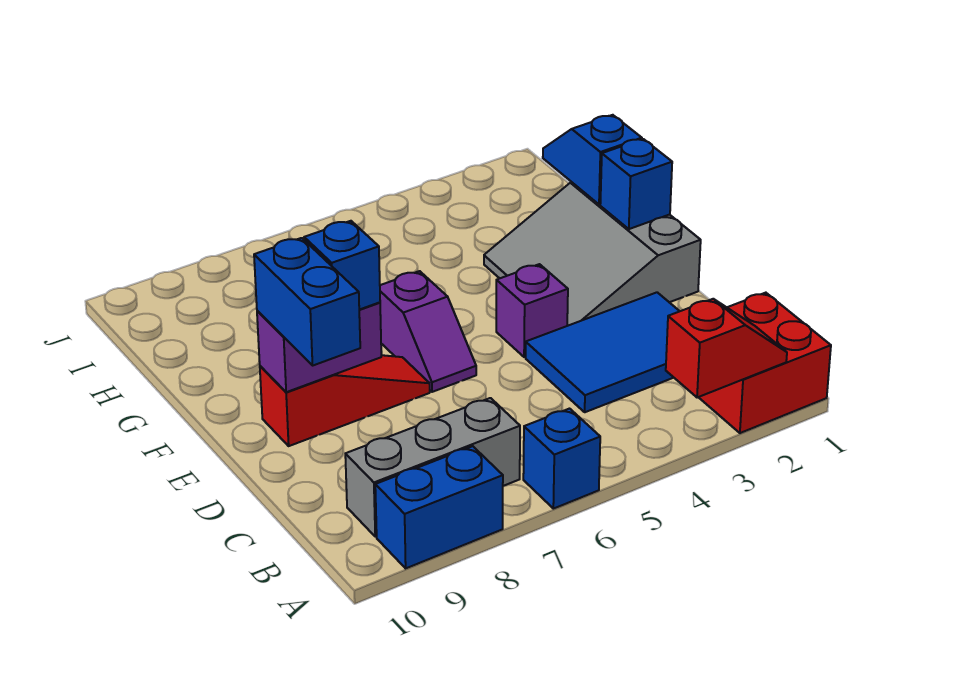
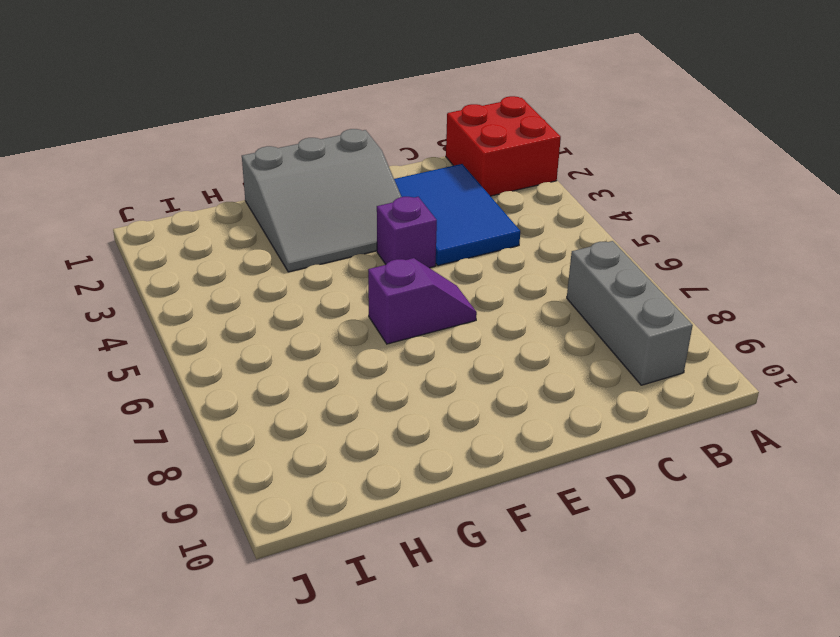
none -> blue 1x1 brick [523,409,600,509]
none -> blue 1x2 brick [375,446,503,568]
none -> red 1x3 slope [260,355,430,446]

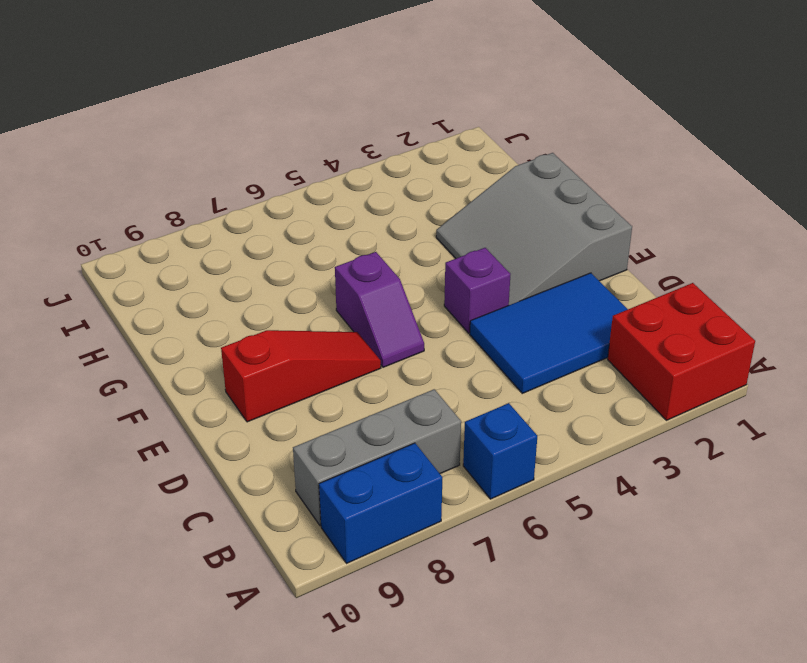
none -> red 1x2 slope [666,299,787,398]
none -> purple 1x2 brick [257,302,381,392]
none -> blue 1x1 brick [600,139,672,229]

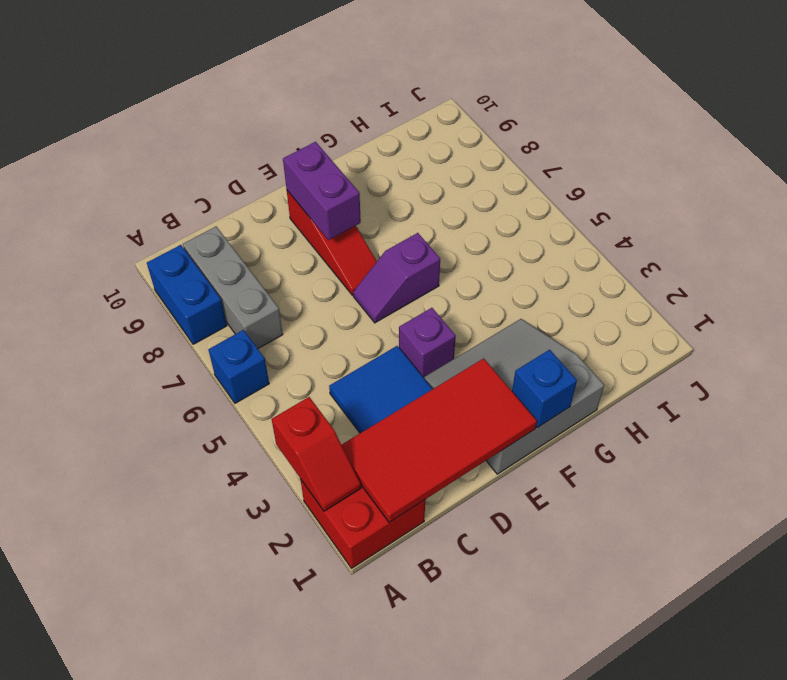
red 2x4 tile [342,358,537,522] -> none
none -> blue 1x2 slope [543,115,642,205]
none -> blue 1x2 brick [254,238,360,365]
none -> blue 1x1 brick [304,221,380,310]

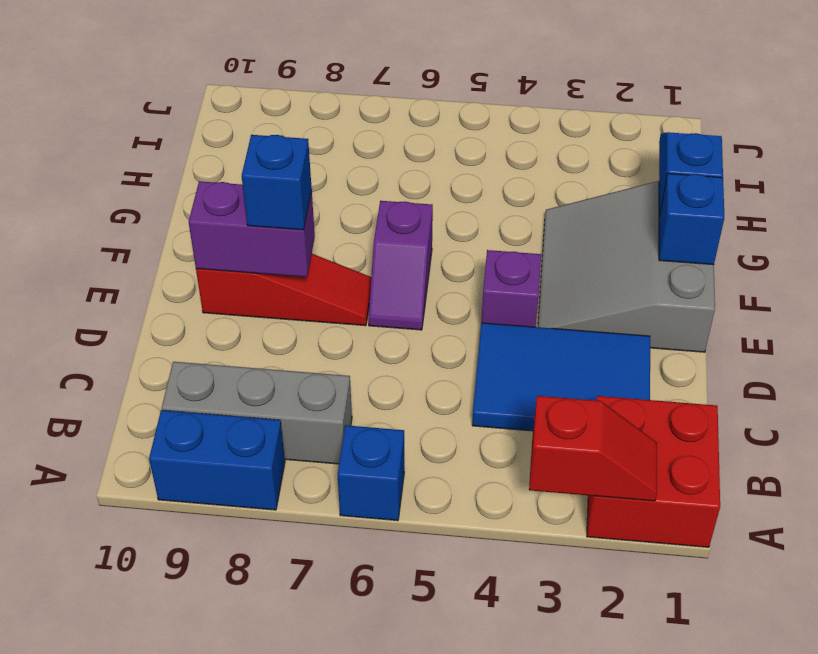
none -> blue 1x2 brick [254,238,360,365]

